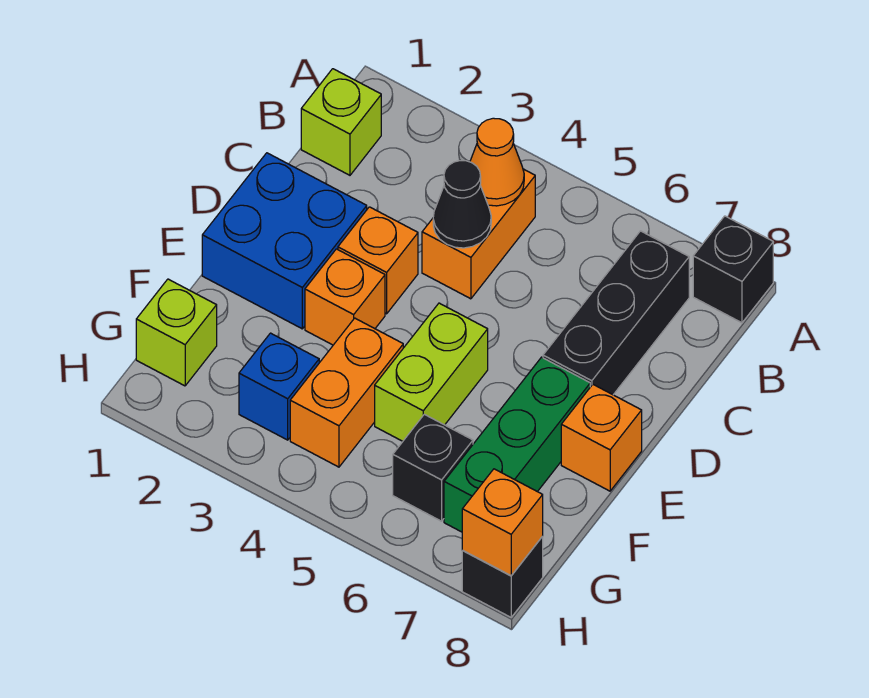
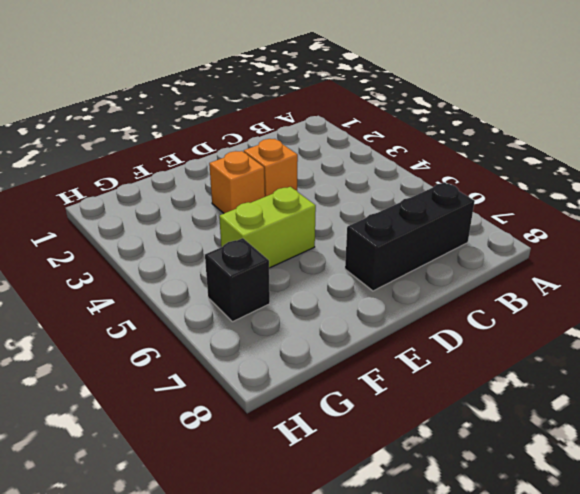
none -> black 1x1 brick [693,216,773,323]
none -> lime 1x1 brick [301,69,381,175]
none -> orange 1x2 brick [422,169,535,299]

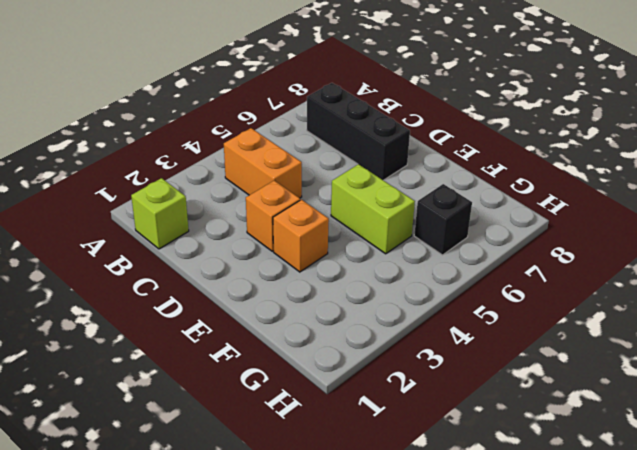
none -> black 1x1 brick [693,216,773,323]
none -> blue 2x2 brick [202,153,367,329]
none -> green 1x3 brick [444,357,590,532]

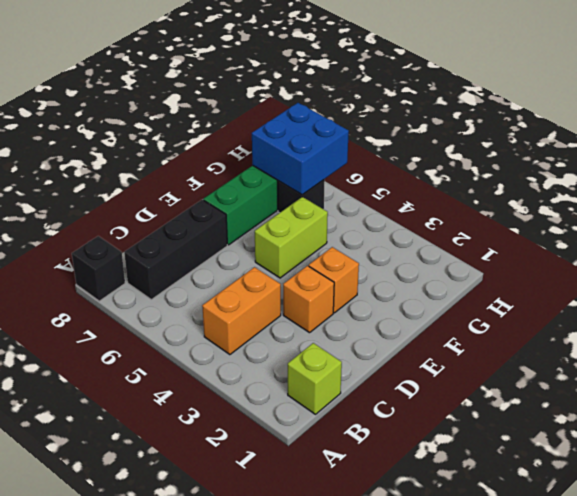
blue 2x2 brick [252,103,349,195] -> blue 2x2 brick moved to [202,153,367,329]
none -> orange 1x1 brick [561,385,642,491]
none -> orange 1x2 brick [290,318,403,467]
none -> lime 1x1 brick [136,279,217,386]

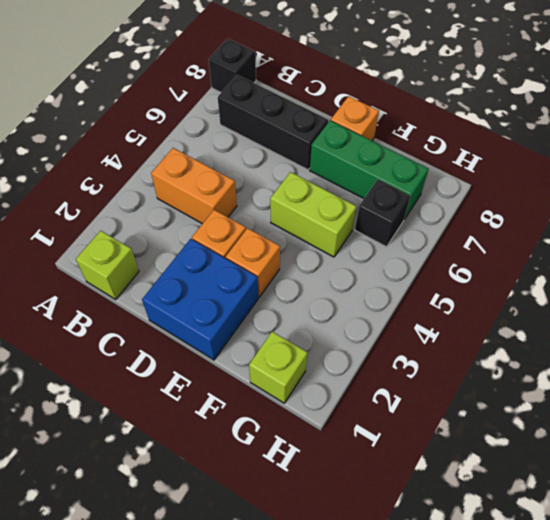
none -> orange 1x2 brick [290,318,403,467]
none -> blue 1x1 brick [239,333,319,440]
none -> black 1x1 brick [462,537,543,617]

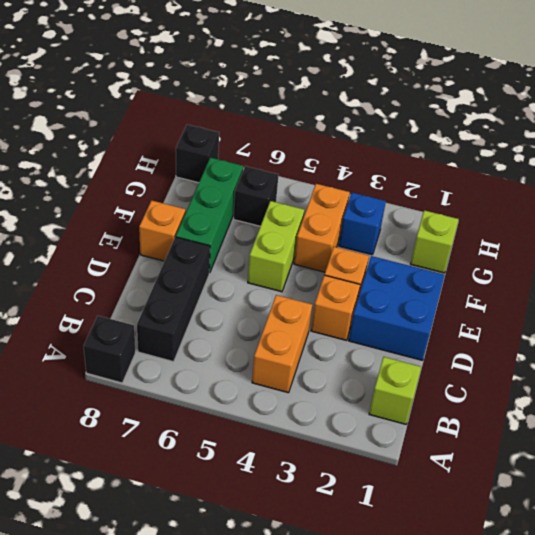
none -> orange 1x1 cone [470,118,524,206]
none -> black 1x1 cone [433,161,491,248]
none -> orange 1x1 brick [462,469,543,576]

